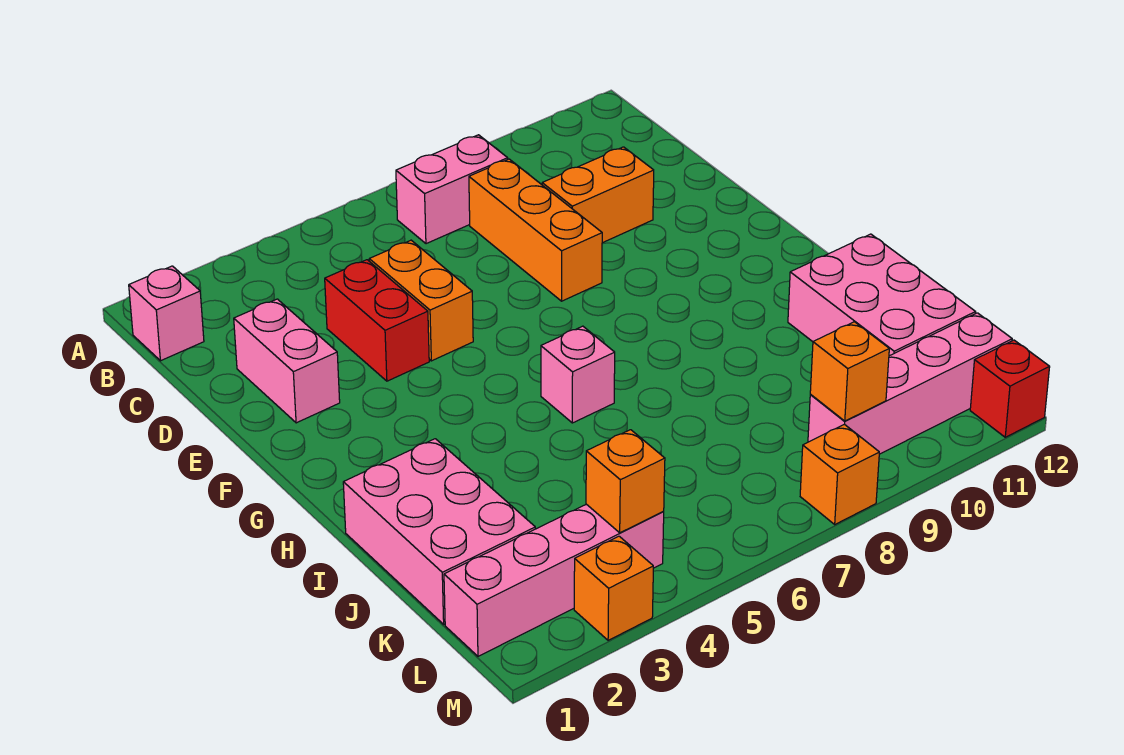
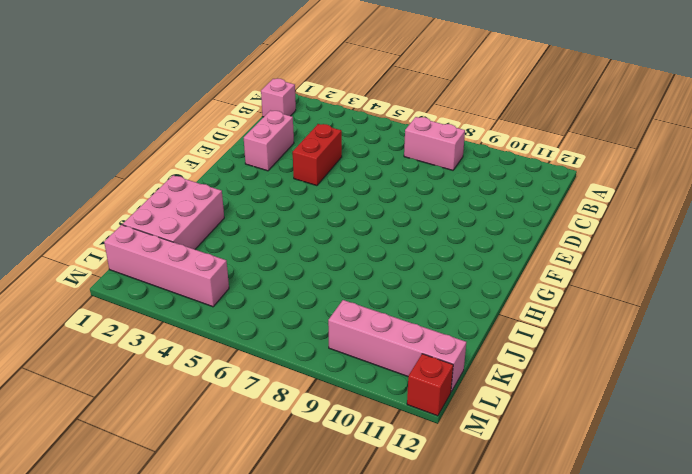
none -> orange 1x3 brick [469,159,602,301]
none -> orange 1x2 brick [369,240,473,361]
none -> orange 1x2 brick [542,147,654,243]

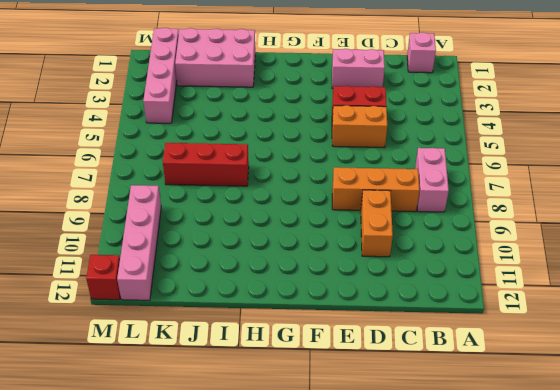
red 1x3 brick [163,143,249,186] -> none
none -> pink 1x1 brick [541,326,615,423]
none -> pink 2x3 brick [788,234,976,356]
none -> orange 1x1 brick [574,536,653,640]

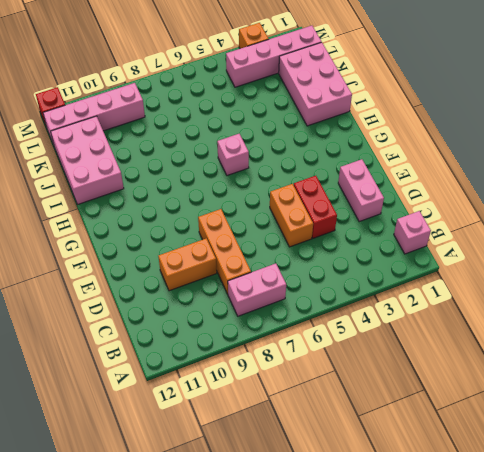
none -> orange 1x1 brick [800,424,879,524]
none -> orange 1x1 brick [586,430,665,533]
none -> orange 1x1 brick [810,322,889,421]

